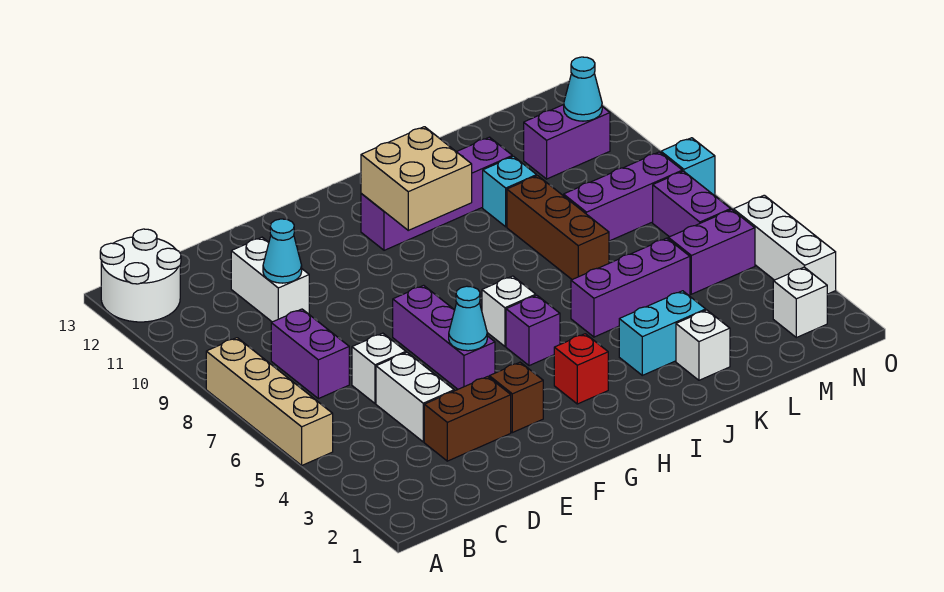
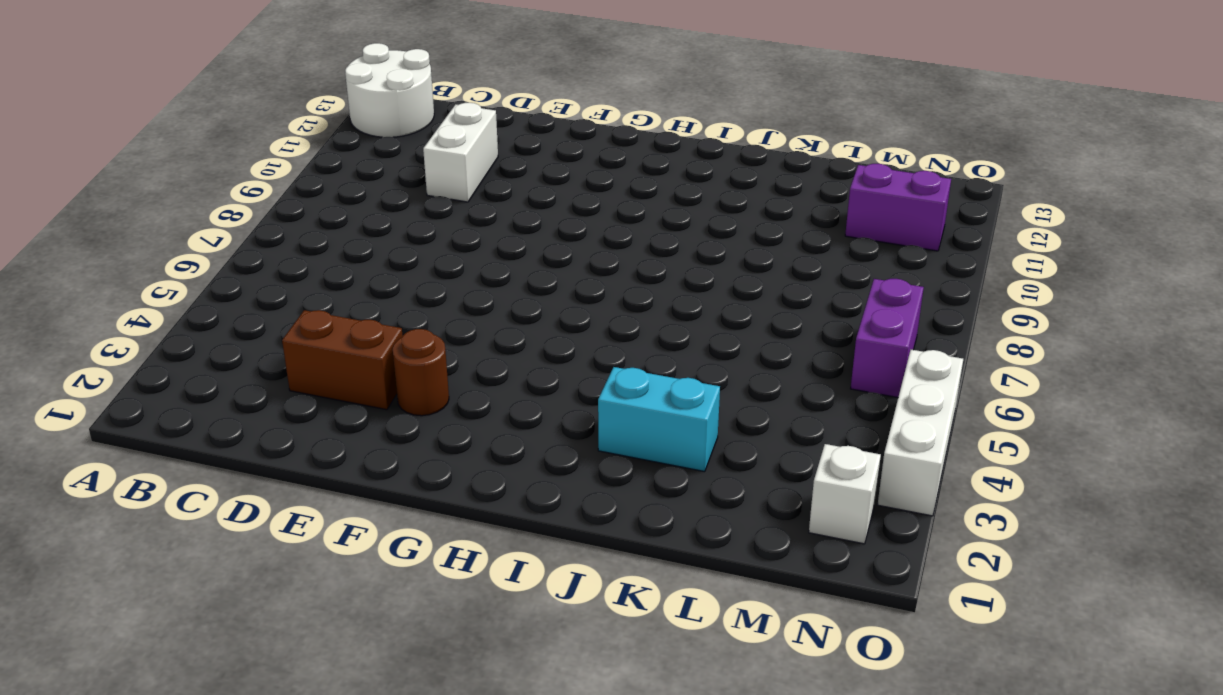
brown 1x1 round brick [393,329,449,416] -> brown 1x1 brick [489,362,543,433]
none -> tan 1x4 brick [206,338,333,465]
none -> purple 1x2 brick [271,309,349,399]
none -> white 1x2 brick [376,352,454,442]

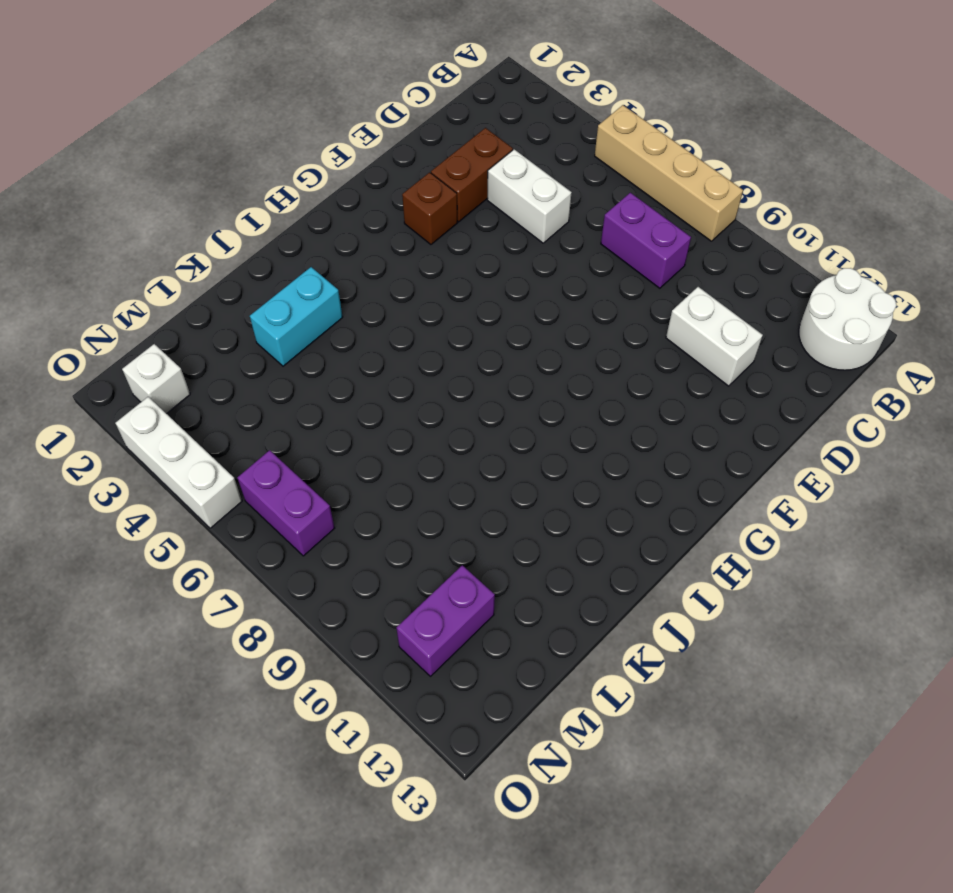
none -> white 1x1 brick [352,333,406,403]
none -> purple 1x3 brick [393,285,495,389]
none -> red 1x1 brick [554,334,608,404]

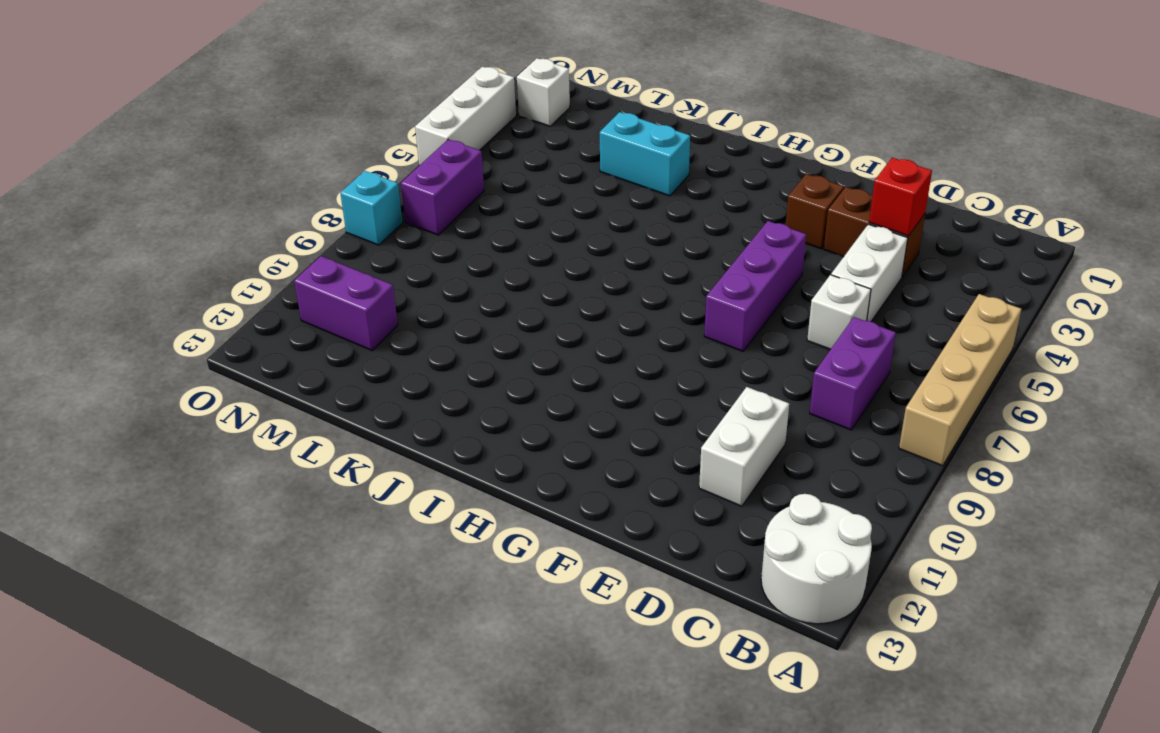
red 1x1 brick [869,158,932,236] -> red 1x1 brick moved to [554,334,608,404]
none -> purple 1x1 brick [506,295,560,366]
none -> white 1x1 brick [482,276,536,346]
none -> purple 1x4 brick [361,137,512,250]

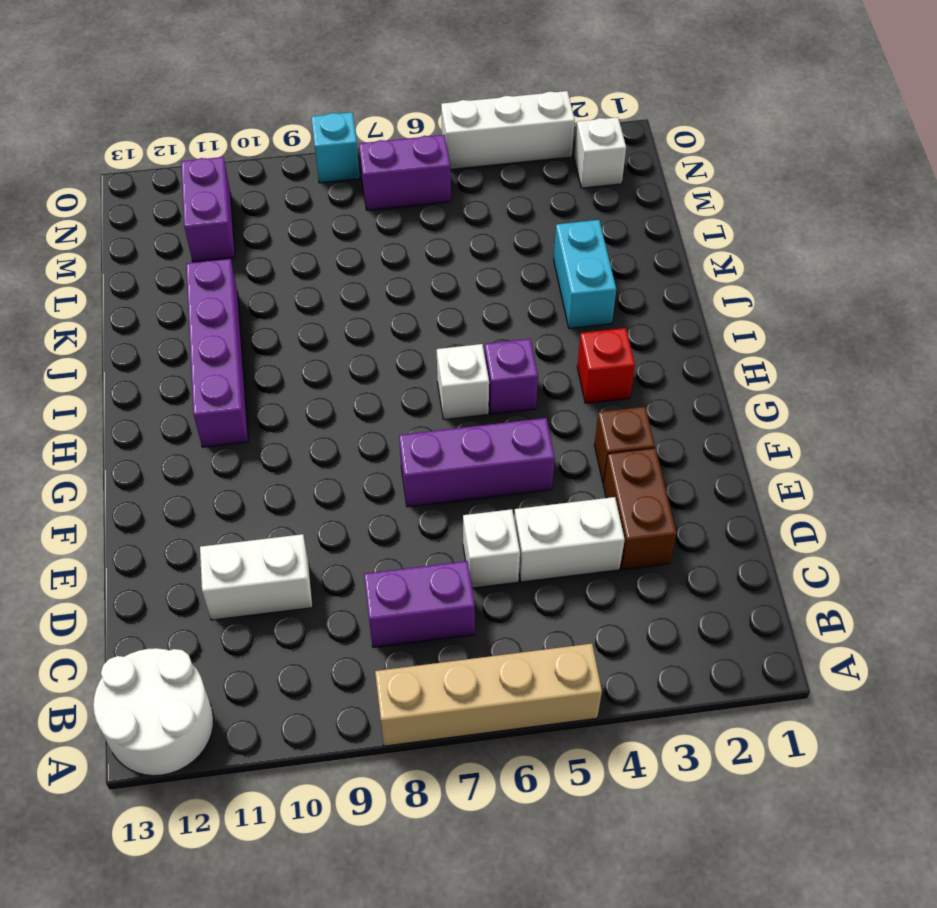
none -> purple 1x3 brick [571,238,690,337]
none -> white 1x1 brick [676,310,730,380]
none -> brown 1x3 brick [507,176,609,280]

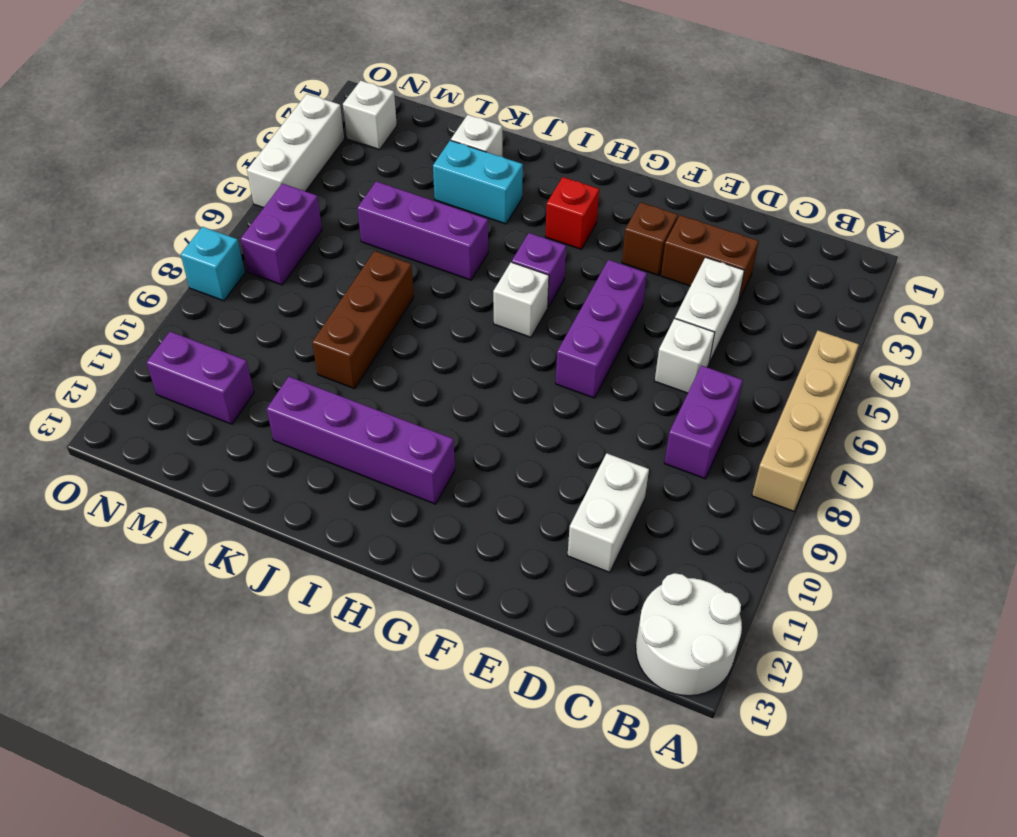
none -> cyan 1x1 brick [483,156,537,227]
none -> purple 1x3 brick [564,152,682,241]
none -> purple 1x2 brick [668,210,755,294]

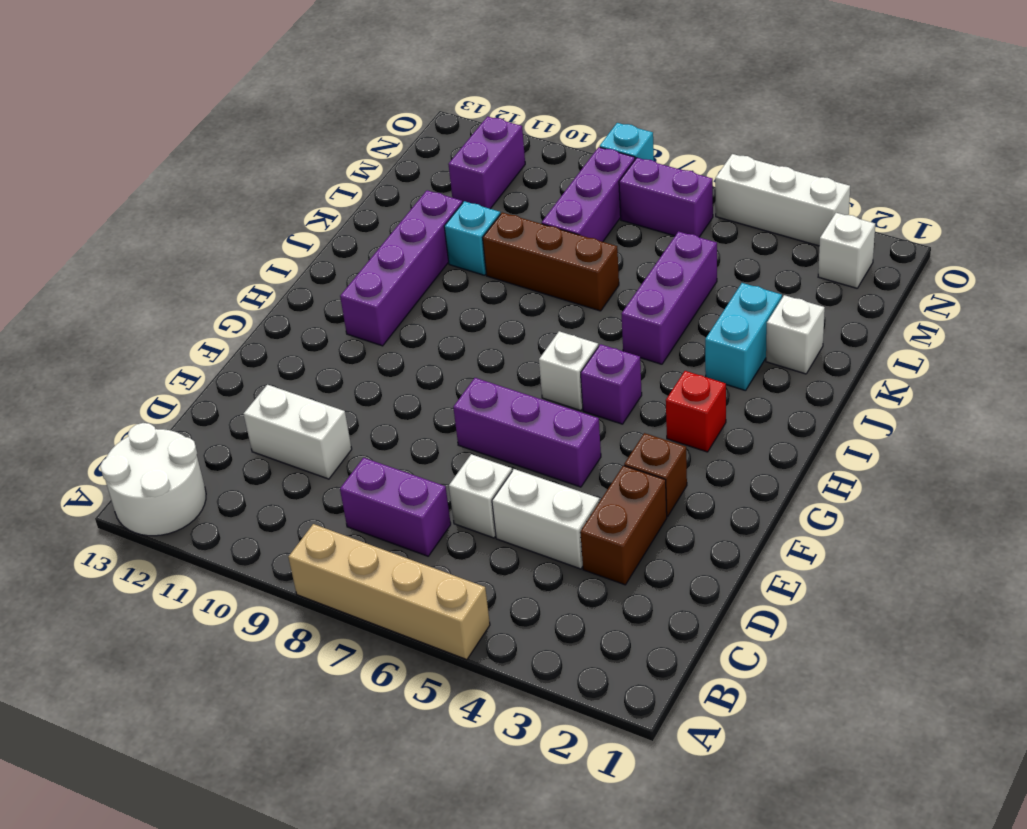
none -> purple 1x2 brick [668,210,755,294]
none -> cyan 1x1 cone [263,219,302,283]
none -> cyan 1x1 cone [449,286,487,351]

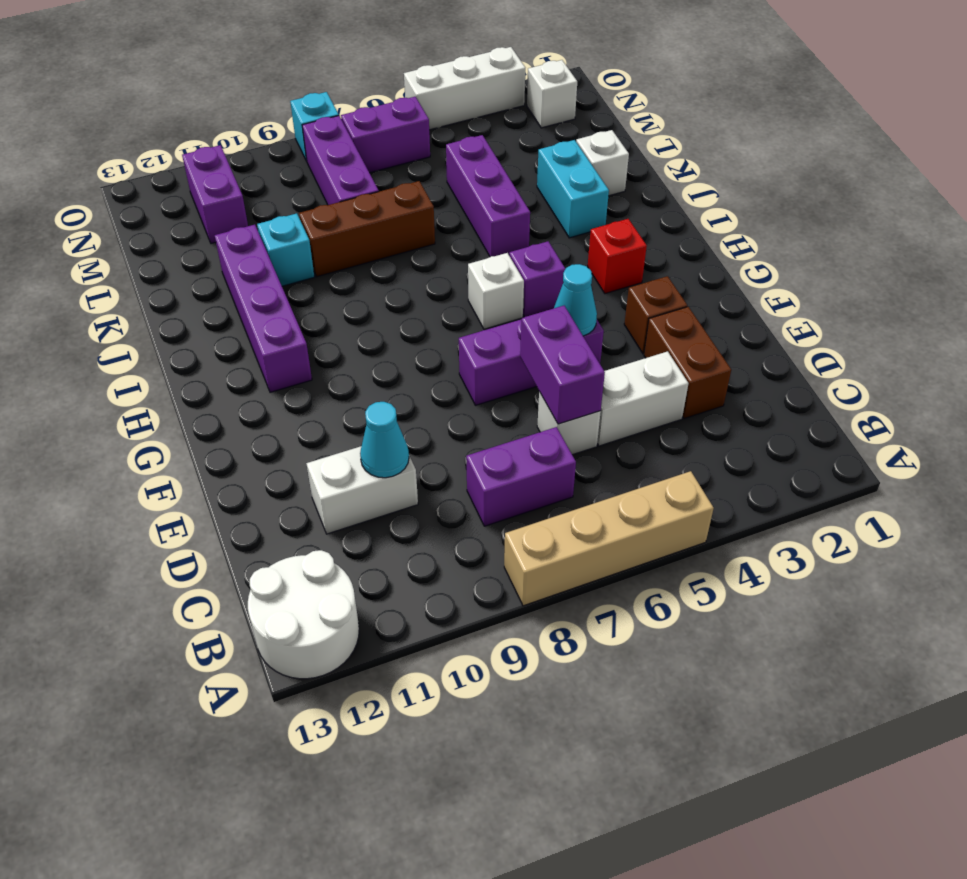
purple 1x2 brick [520,306,605,424] -> purple 1x2 brick moved to [668,210,755,294]
none -> tan 2x2 brick [361,127,472,230]
none -> cyan 1x1 cone [564,57,602,121]

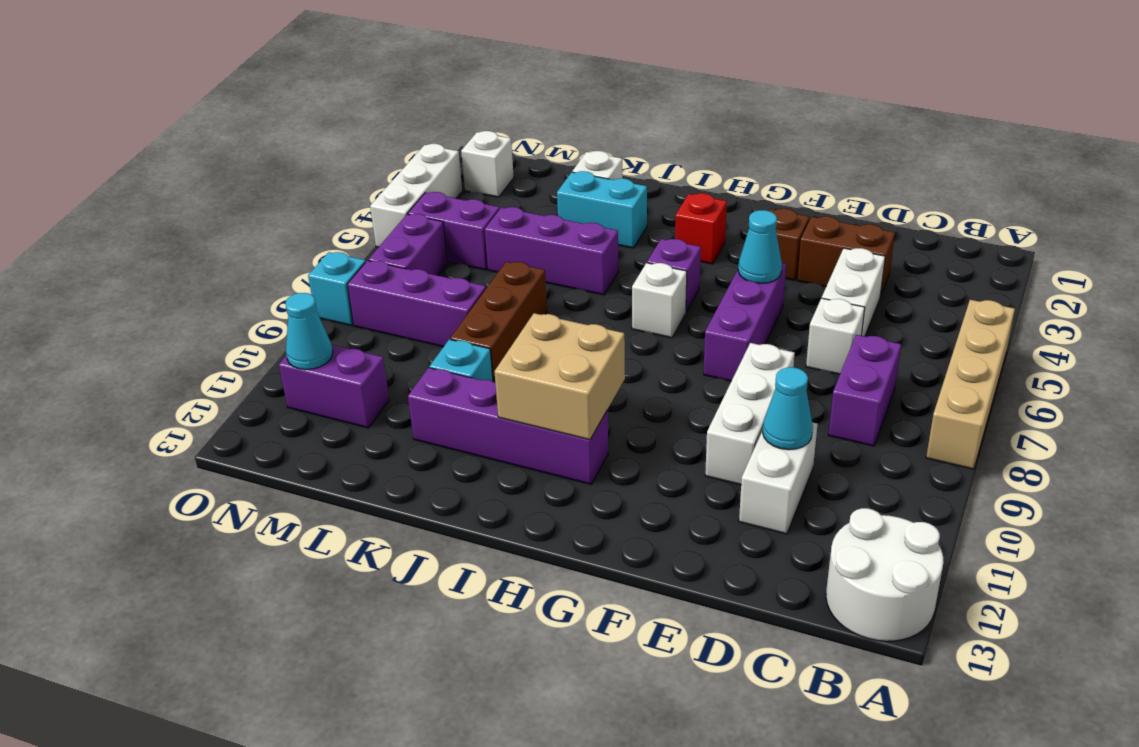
white 1x3 brick [705,343,795,485] -> none

